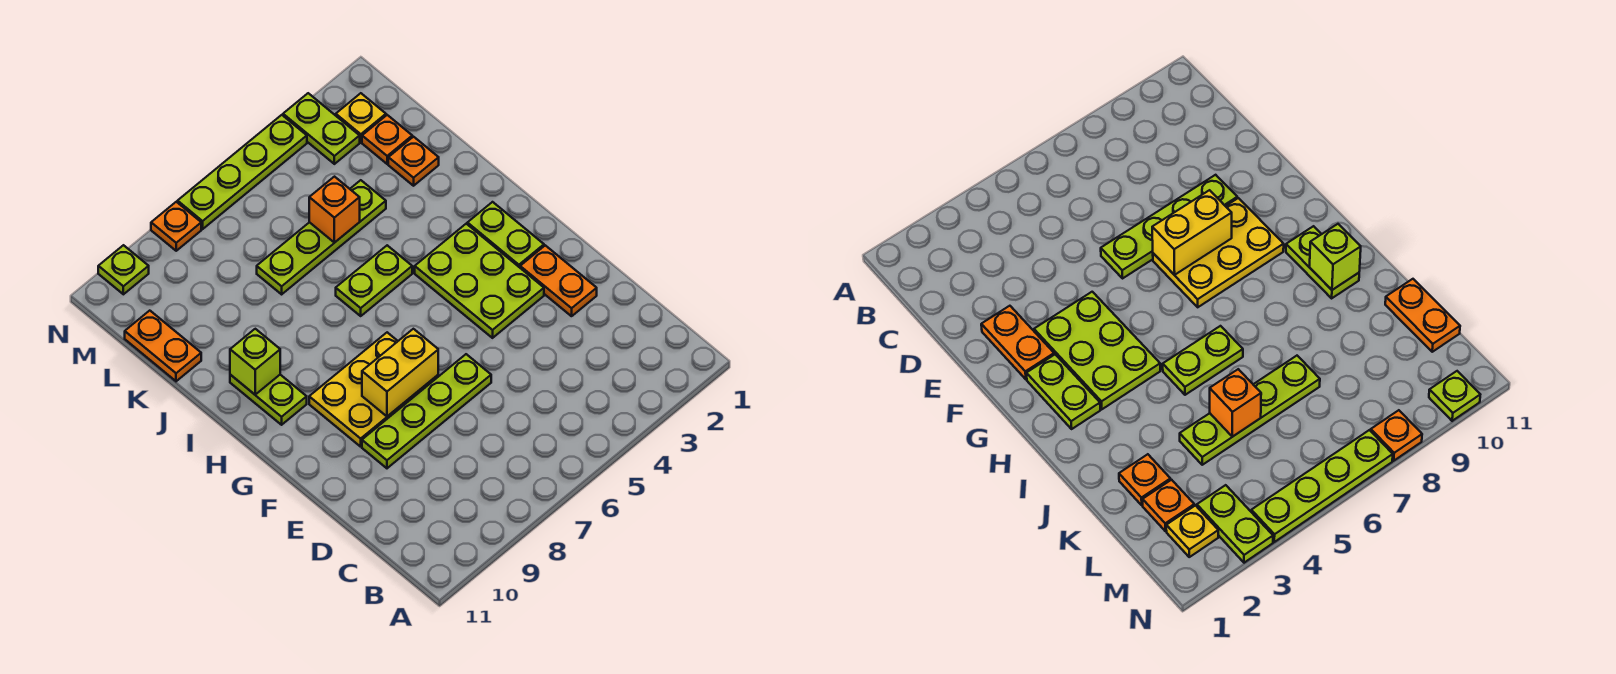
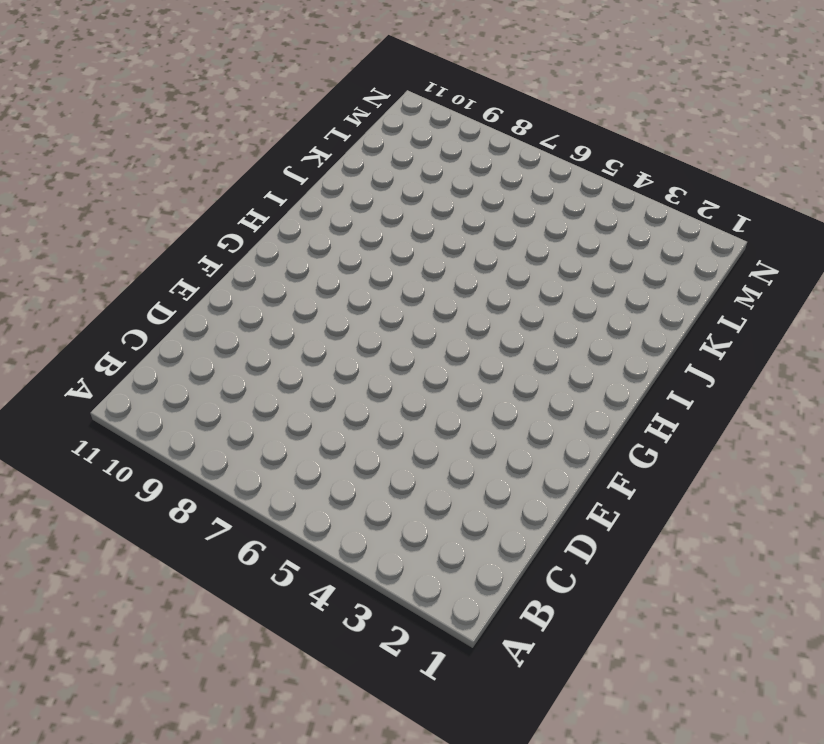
none -> orange 1x2 plate [520,245,597,316]
none -> lime 1x4 plate [362,354,491,468]
none -> lime 2x3 plate [415,224,544,338]

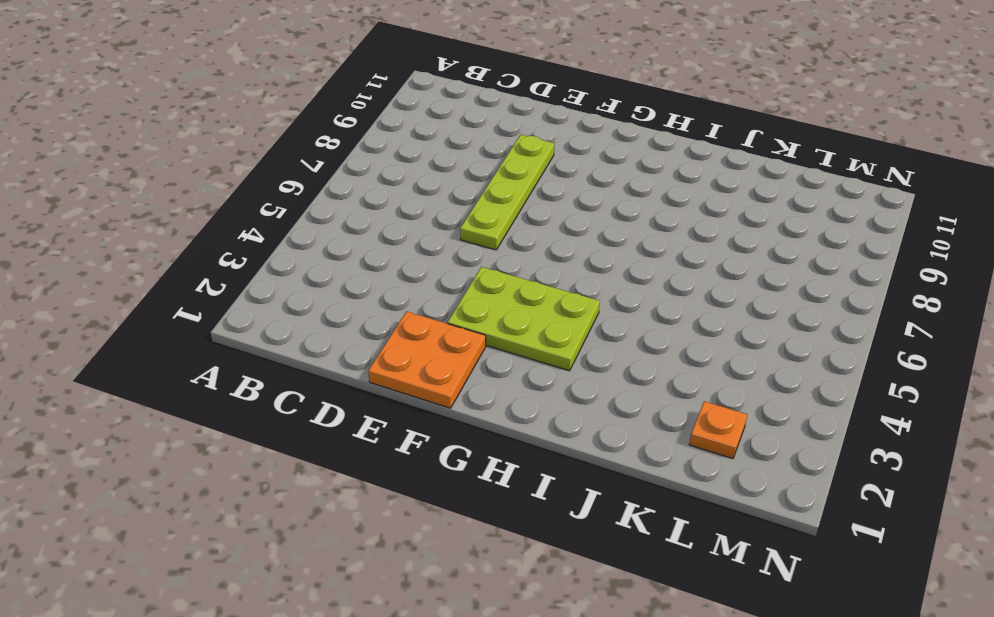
orange 2x2 plate [368,311,486,408] -> orange 1x2 plate [520,245,597,316]
none -> yellow 2x3 plate [309,332,438,447]
none -> lime 1x2 plate [467,202,544,267]
none -> lime 1x2 plate [230,375,307,425]

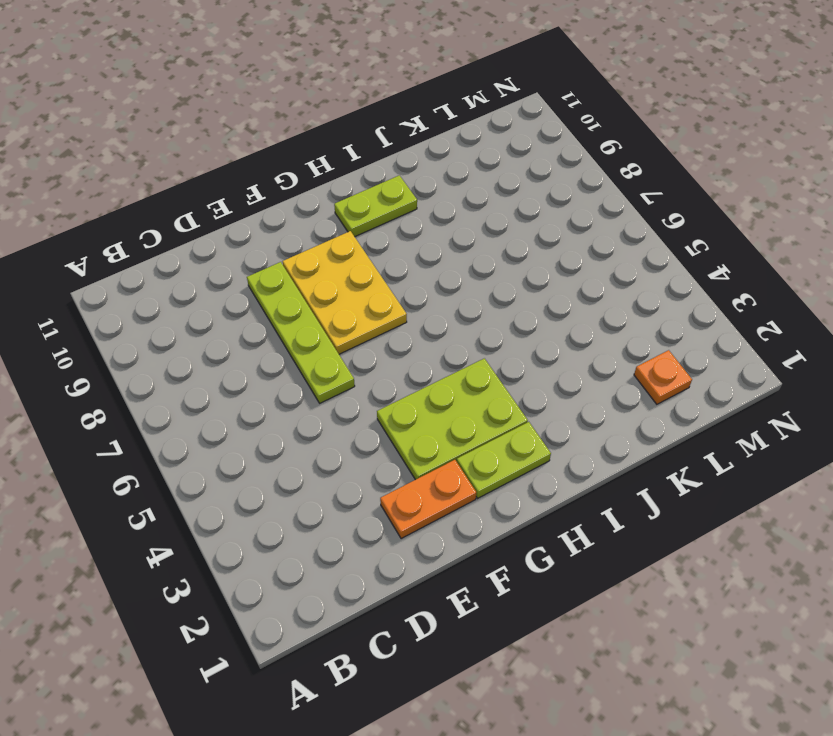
none -> lime 1x2 plate [336,245,412,316]
none -> orange 1x1 plate [388,137,439,186]
none -> lime 1x4 plate [257,180,386,294]

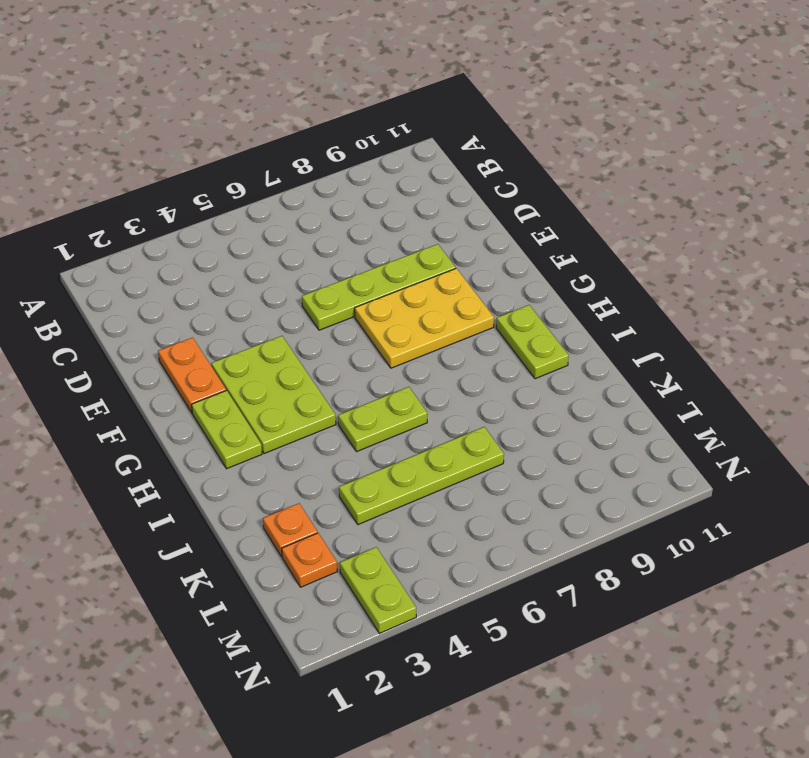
none -> orange 1x2 plate [125,311,201,381]
none -> yellow 1x1 plate [336,93,386,142]
none -> lime 1x4 plate [178,115,307,229]

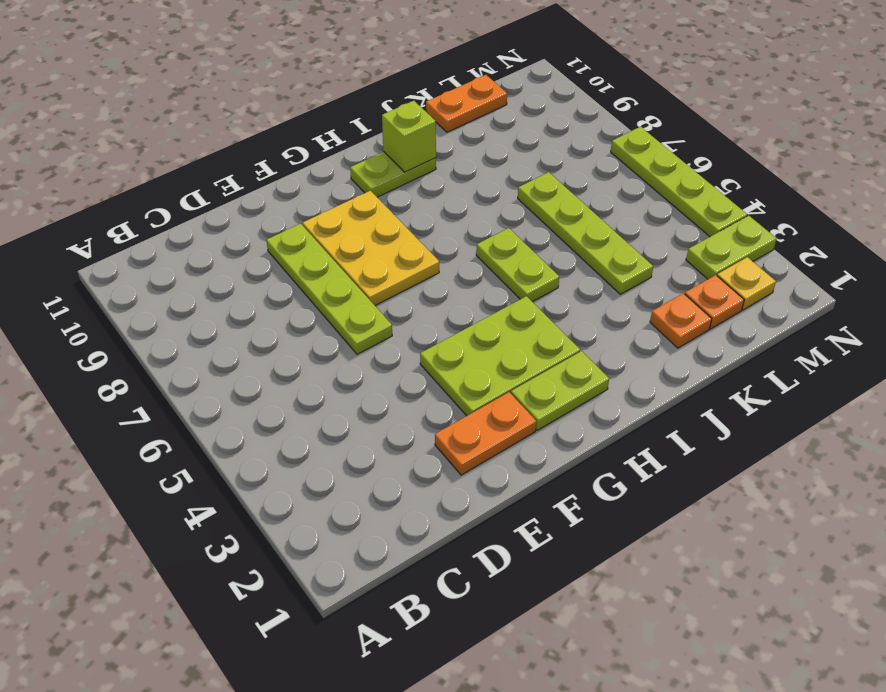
none -> orange 1x1 plate [151,202,201,251]
none -> lime 1x1 plate [98,245,149,294]
none -> yellow 1x2 brick [362,329,438,416]

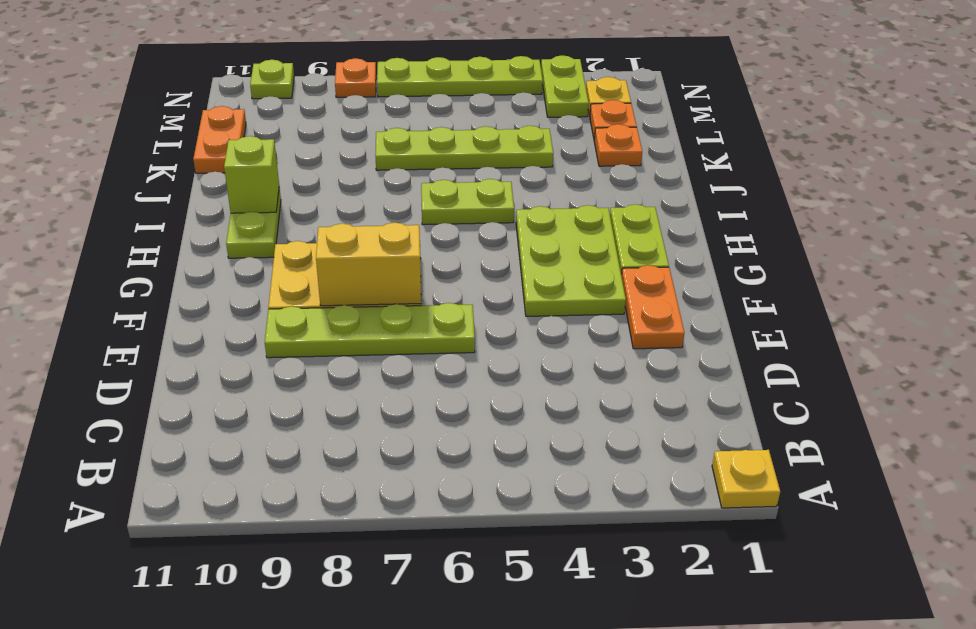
yellow 1x1 plate [712,450,780,508] -> none
none -> orange 1x1 brick [309,177,360,243]

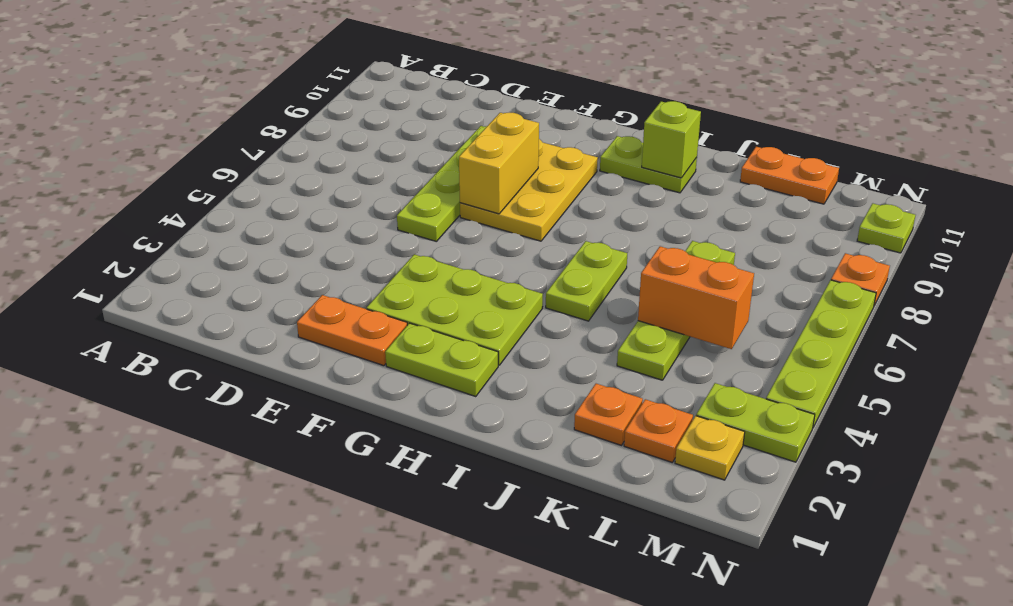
orange 1x2 brick [638,246,754,349] -> orange 1x1 brick [309,177,360,243]

